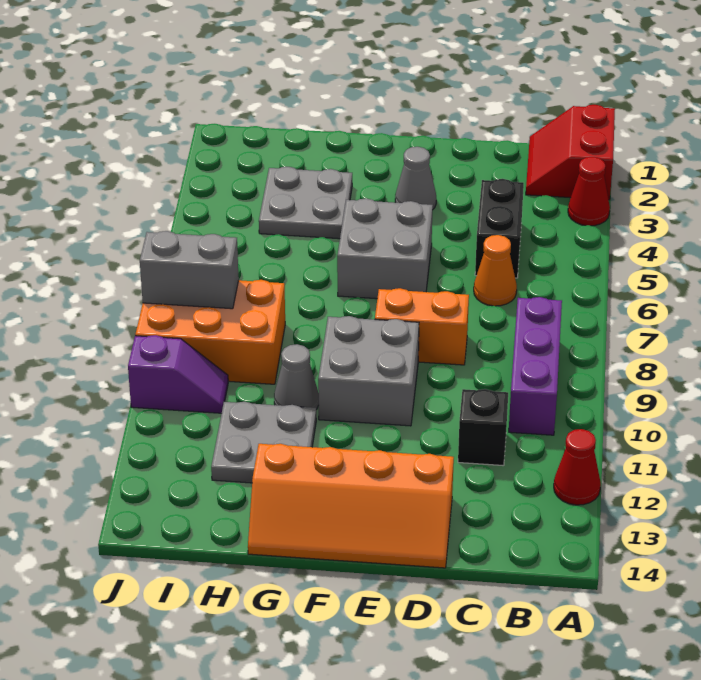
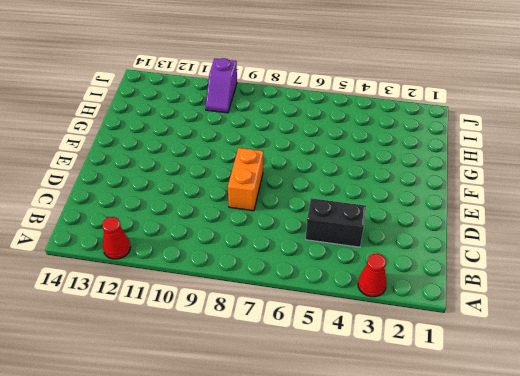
none -> red 2x2 slope [526,105,615,200]
none -> purple 1x3 brick [509,297,562,435]
none -> orange 1x1 cone [474,235,517,306]

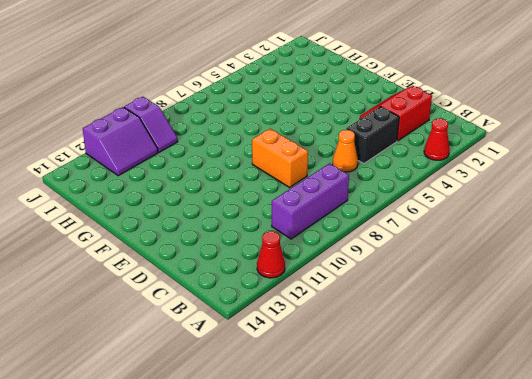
red 2x2 slope [360,86,432,141] -> red 2x2 slope moved to [526,105,615,200]
purple 2x2 slope [83,107,158,176] -> none
none -> black 1x1 brick [458,389,508,466]
none -> orange 2x4 slope [248,444,454,568]
none -> grey 1x1 cone [395,147,436,209]

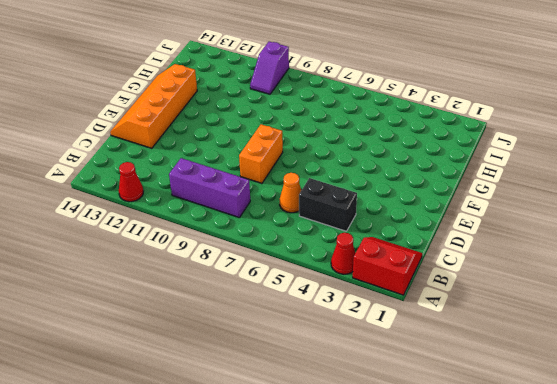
none -> black 1x1 brick [458,389,508,466]
none -> grey 1x1 cone [395,147,436,209]
none -> grey 2x2 brick [337,198,433,299]

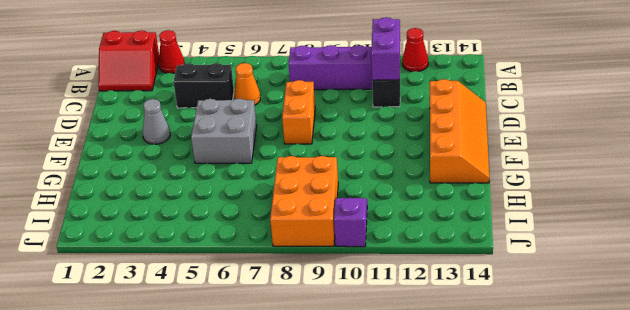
purple 1x2 brick [371,17,400,80] -> none
none -> grey 2x2 brick [318,316,419,426]
none -> grey 2x2 plate [259,167,352,239]
none -> grey 1x1 cone [274,344,319,410]

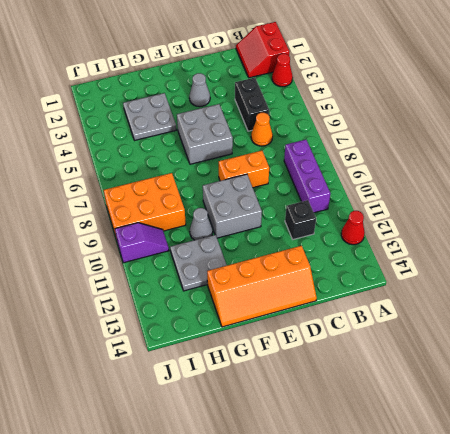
none -> grey 1x2 brick [140,231,239,309]

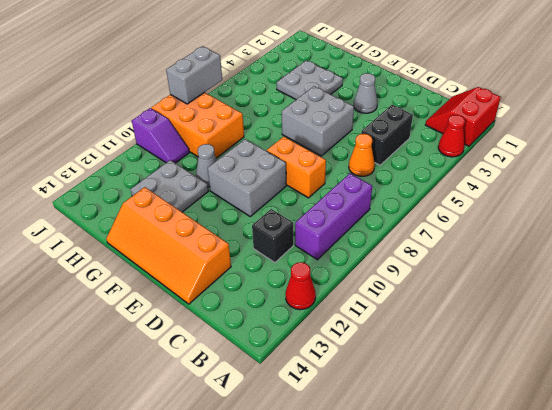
grey 1x2 brick [166,46,222,104] -> grey 1x2 brick turned to [140,231,239,309]

